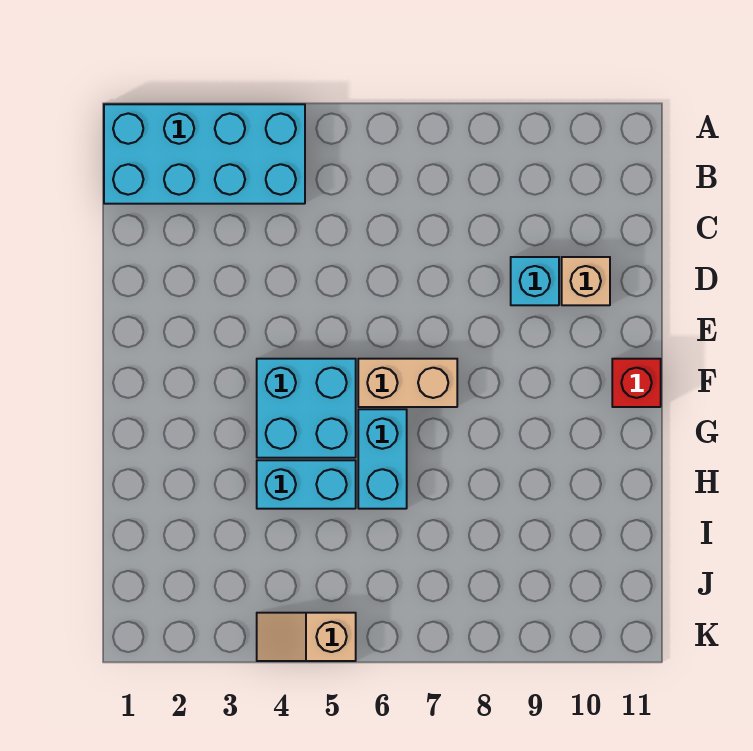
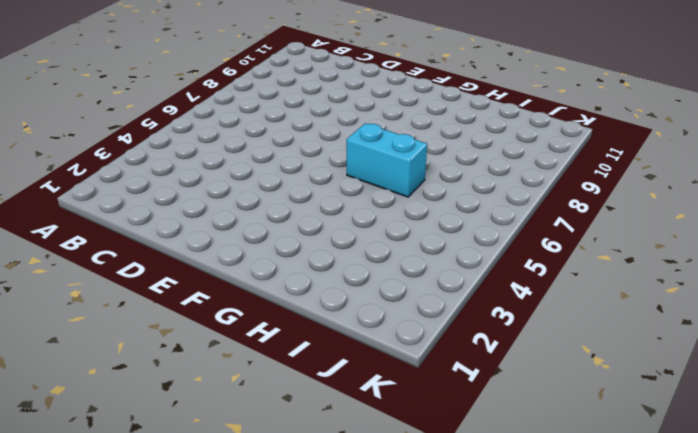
none -> cyan 2x4 brick [104,104,305,204]
none -> cyan 1x1 brick [511,257,559,305]

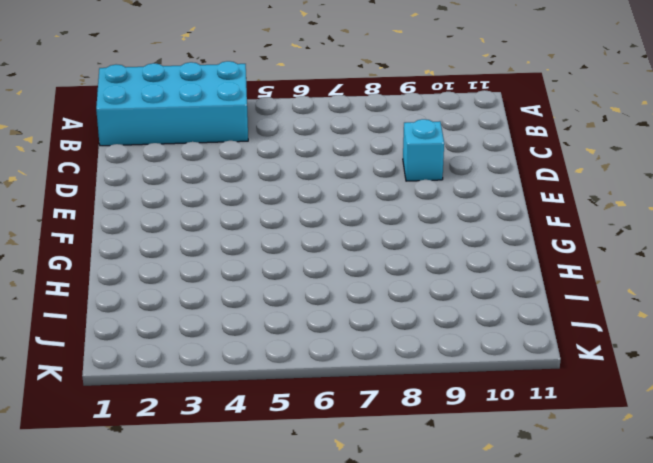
none -> tan 1x1 brick [562,257,610,305]
none -> cyan 2x2 brick [257,359,356,458]

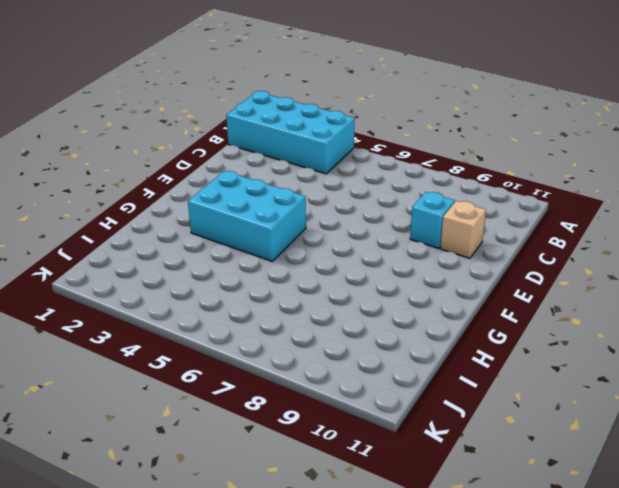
cyan 2x3 brick [188,171,306,261] -> cyan 2x2 brick [257,359,356,458]
none -> tan 1x2 brick [358,359,457,407]
none -> red 1x1 brick [612,359,661,407]

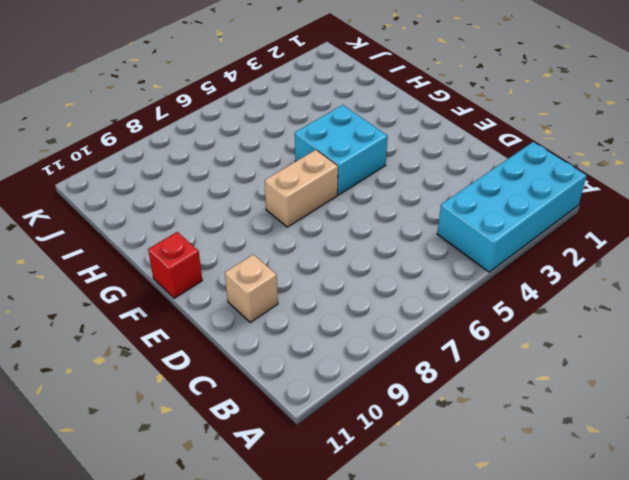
none -> cyan 1x1 brick [511,257,559,305]
none -> cyan 1x2 brick [358,409,407,509]

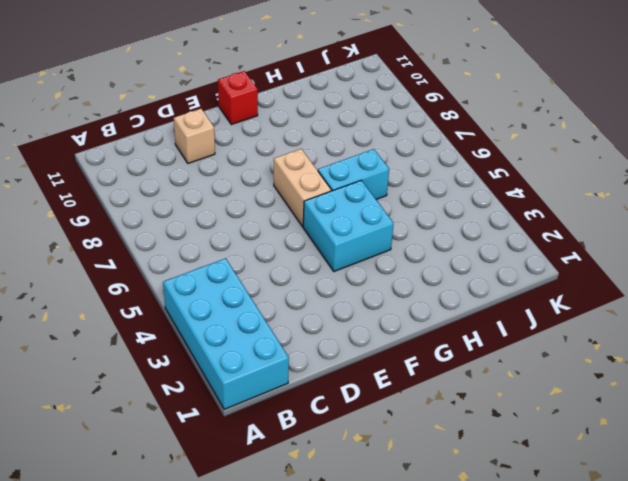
none -> cyan 1x1 brick [511,257,559,305]
none -> cyan 1x2 brick [257,460,356,509]

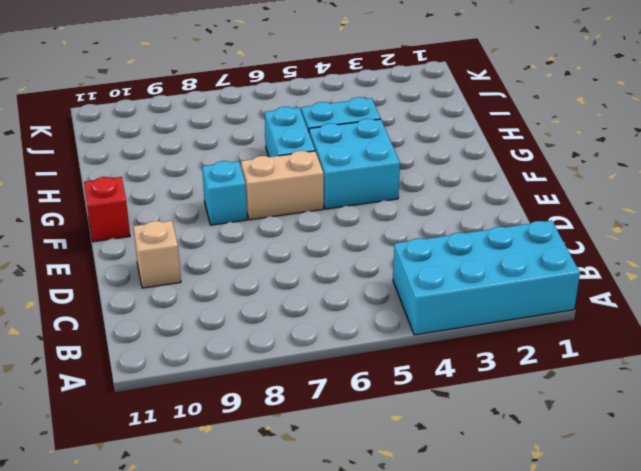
cyan 1x1 brick [202,161,247,225] -> cyan 1x1 brick moved to [511,257,559,305]
none -> tan 1x2 slope [257,613,356,661]

